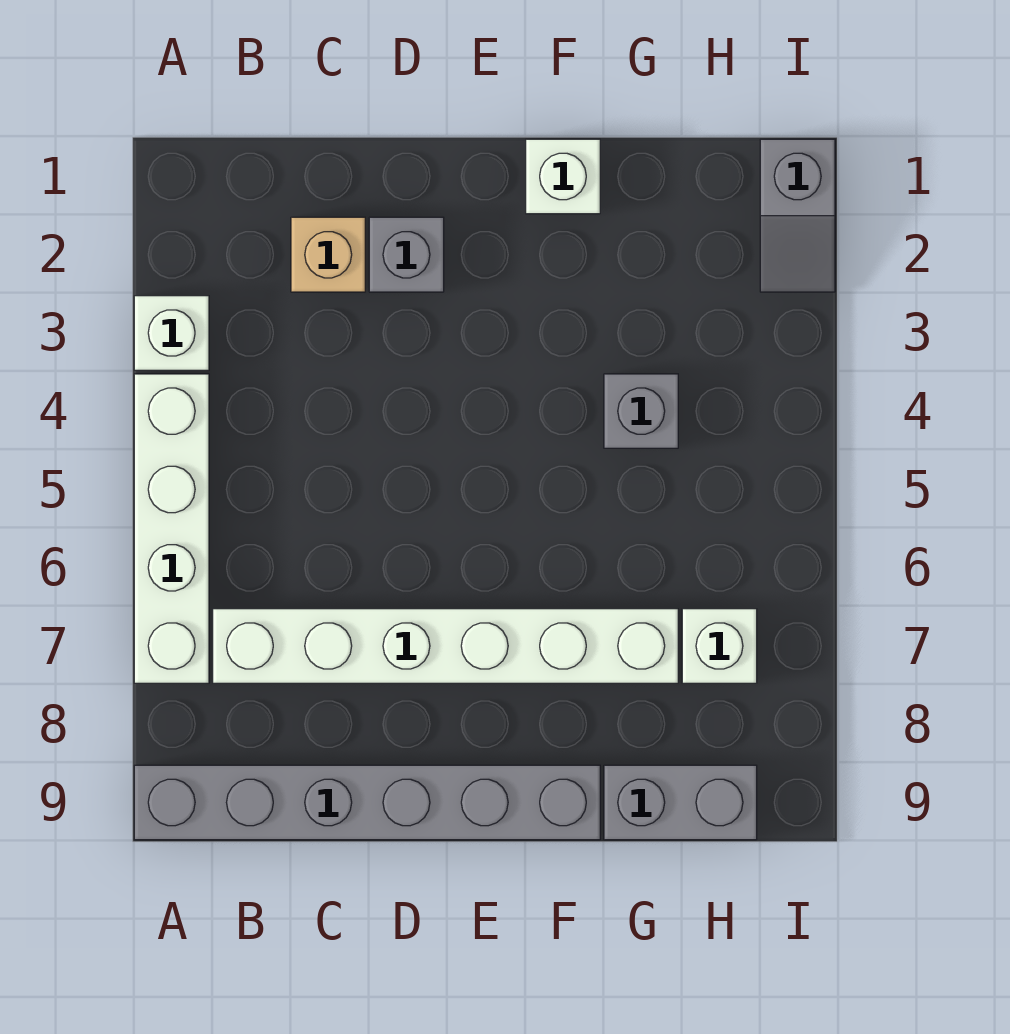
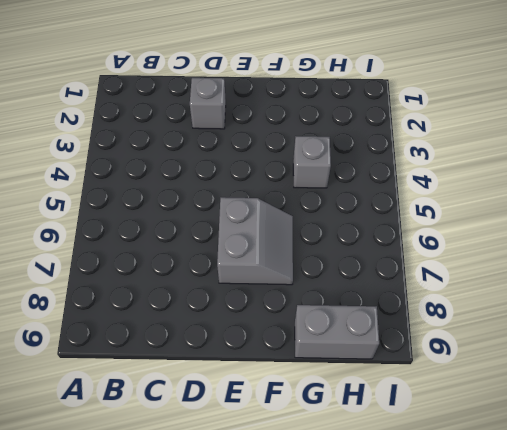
grey 2x2 slope [217,197,293,285] -> white 1x6 brick [213,609,678,683]
none -> white 1x1 brick [134,296,209,370]
none -> white 1x4 brick [134,374,209,683]

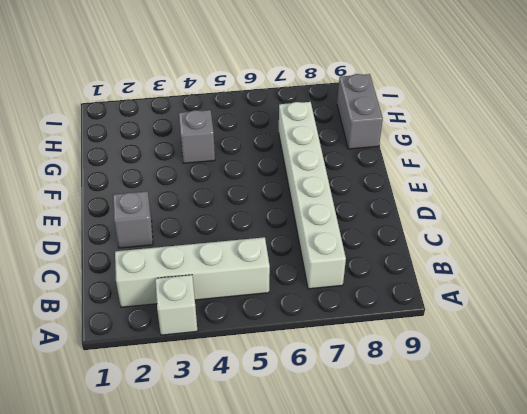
white 1x4 brick [115,237,270,307] -> white 1x4 brick moved to [134,374,209,683]
none -> grey 1x6 brick [134,765,600,840]
none -> tan 1x1 brick [291,217,365,292]

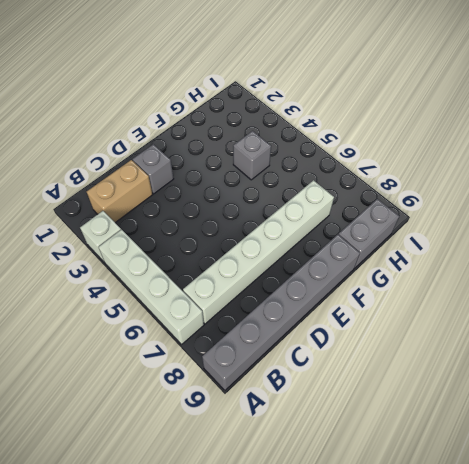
tan 1x2 brick [87,160,153,223] -> tan 1x1 brick [291,217,365,292]
none -> white 1x1 brick [526,139,600,214]
none -> white 1x1 brick [682,609,757,683]

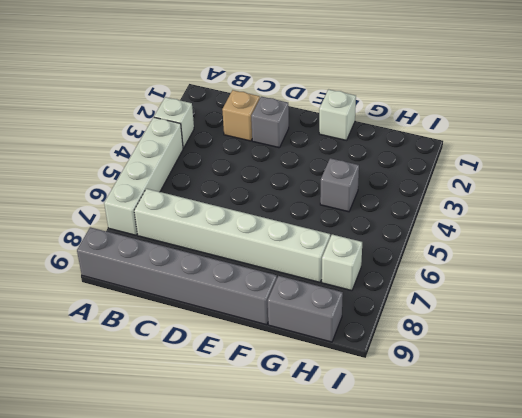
none -> grey 1x2 slope [760,139,835,292]

